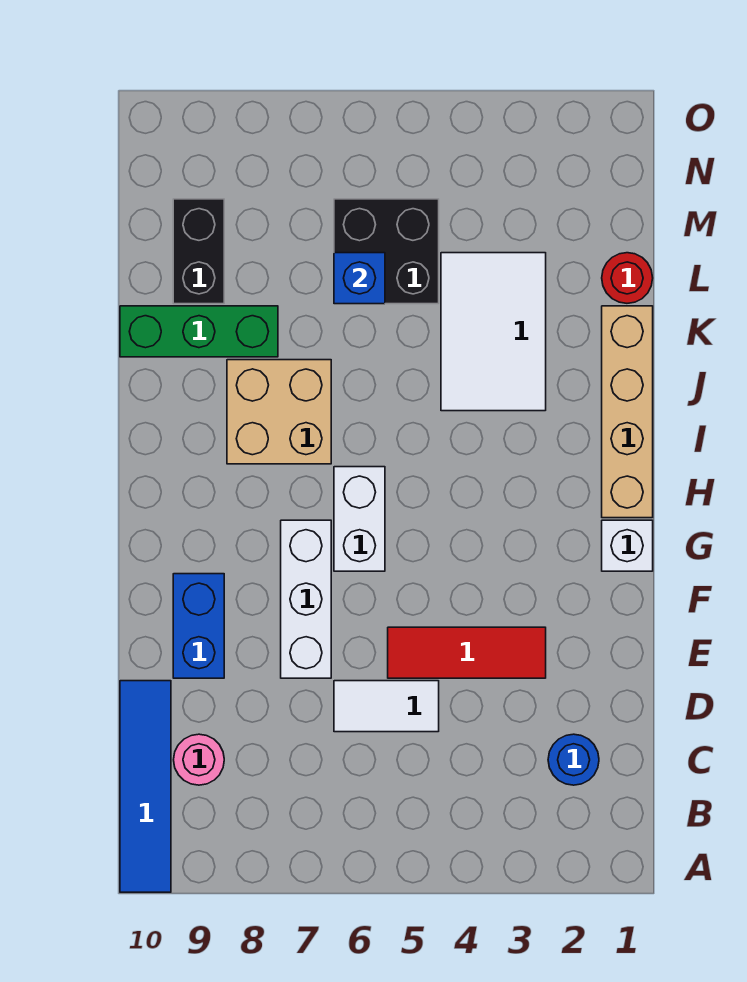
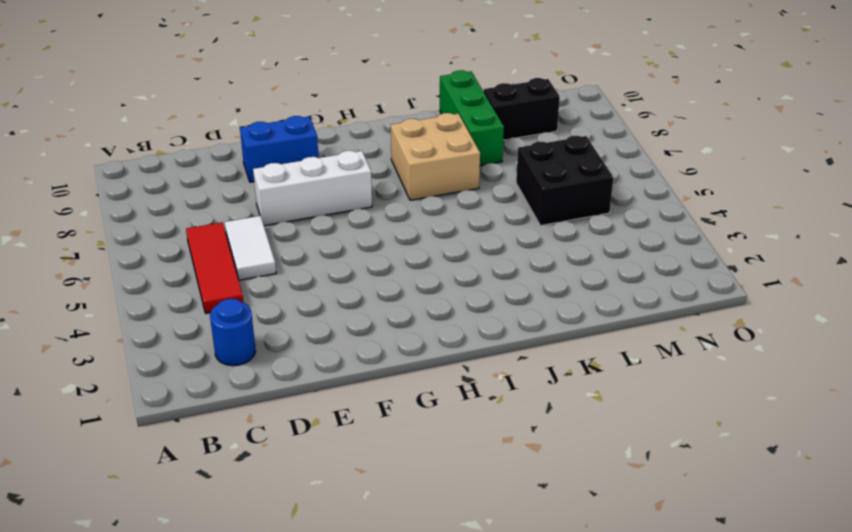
red 1x3 tile [186,222,243,313] -> red 1x3 tile moved to [388,627,546,678]
none -> blue 1x4 tile [120,681,171,892]
none -> pink 1x1 round brick [174,734,224,785]
none -> white 1x1 brick [602,520,653,571]

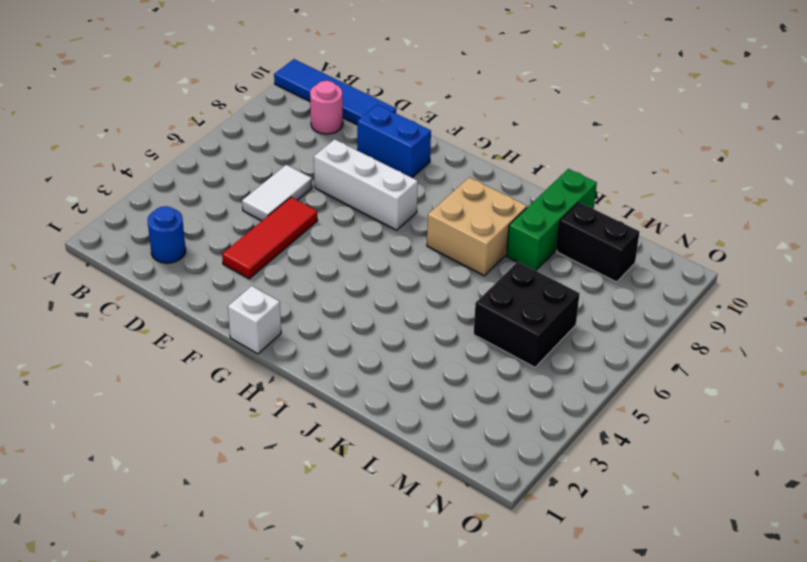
none -> white 1x2 brick [334,467,385,571]
none -> tan 1x4 brick [602,306,653,518]
none -> white 2x3 tile [441,253,546,411]

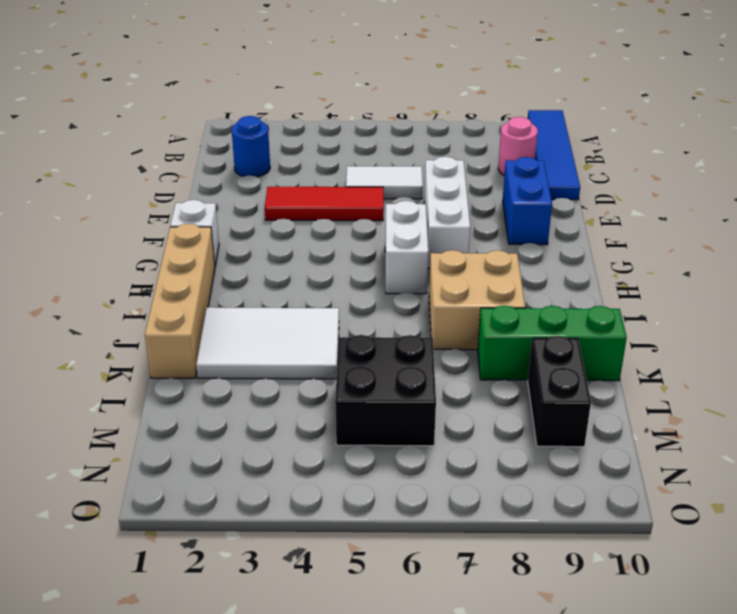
white 2x3 tile [196,307,339,379] -> white 2x3 tile turned to [441,253,546,411]
none -> red 1x1 round brick [602,253,653,303]
none -> blue 1x1 brick [334,253,385,304]

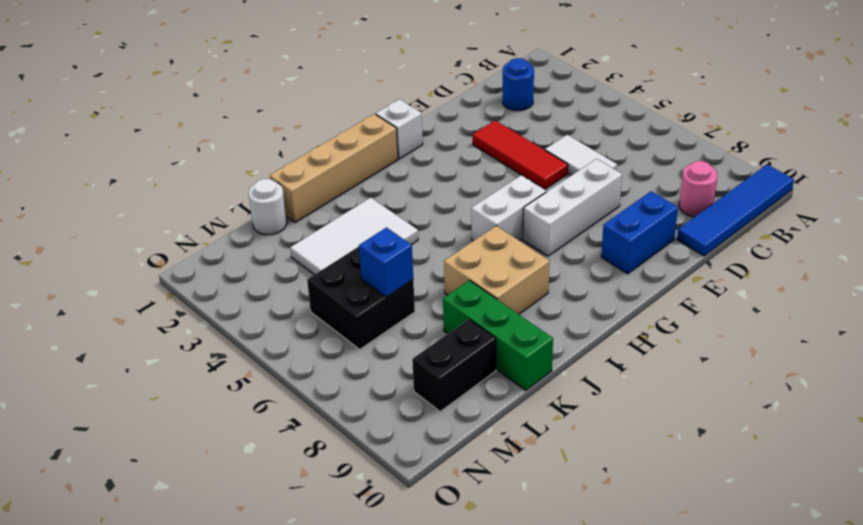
white 1x1 round brick [249,179,287,235] -> red 1x1 round brick [602,253,653,303]

